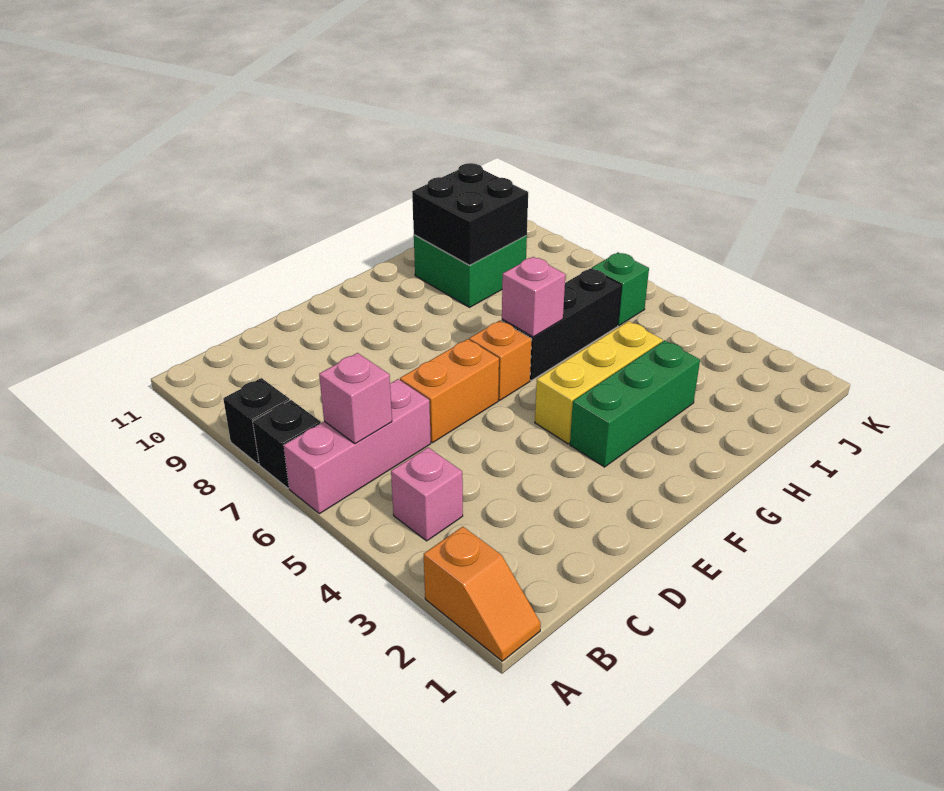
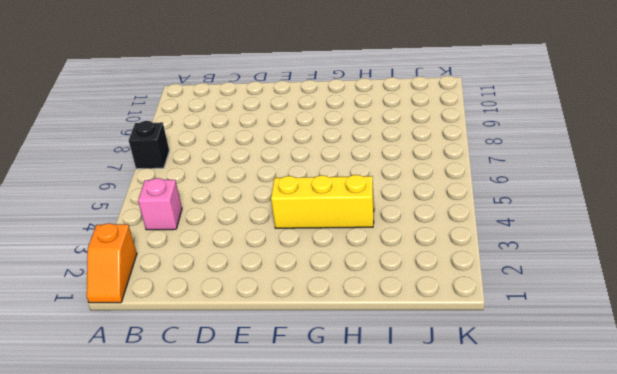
none -> pink 1x3 brick [284,379,431,514]
none -> black 1x1 brick [223,378,290,464]
none -> orange 1x2 brick [400,339,499,443]

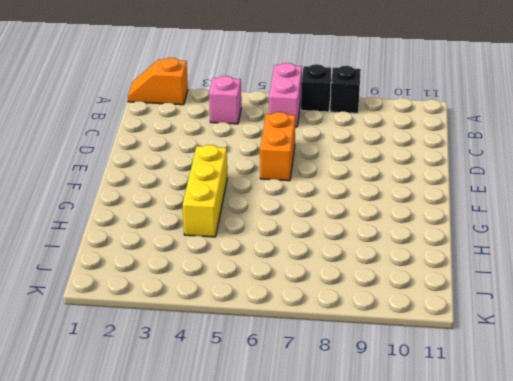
pink 1x2 brick [269,63,302,127] -> pink 1x3 brick [284,379,431,514]
none -> green 1x3 brick [570,340,700,467]
none -> orange 1x1 brick [469,320,532,400]
none -> black 1x3 brick [502,268,621,380]

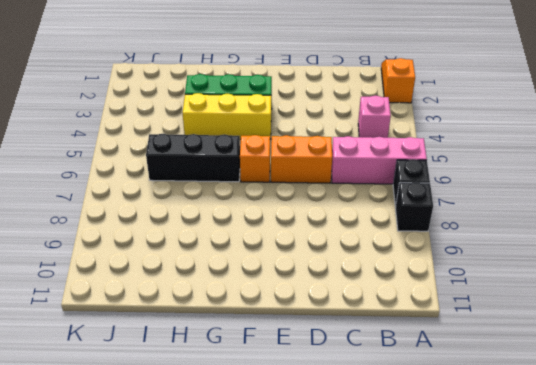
none -> green 2x2 brick [414,235,527,307]
none -> green 1x1 brick [592,253,649,326]
none -> pink 1x1 brick [319,353,392,444]

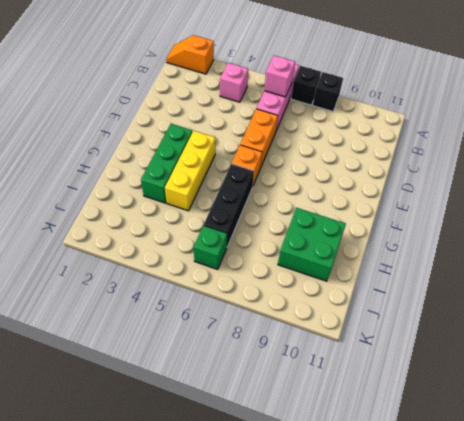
none -> pink 1x1 brick [502,257,565,337]
none -> black 2x2 brick [412,163,528,265]

